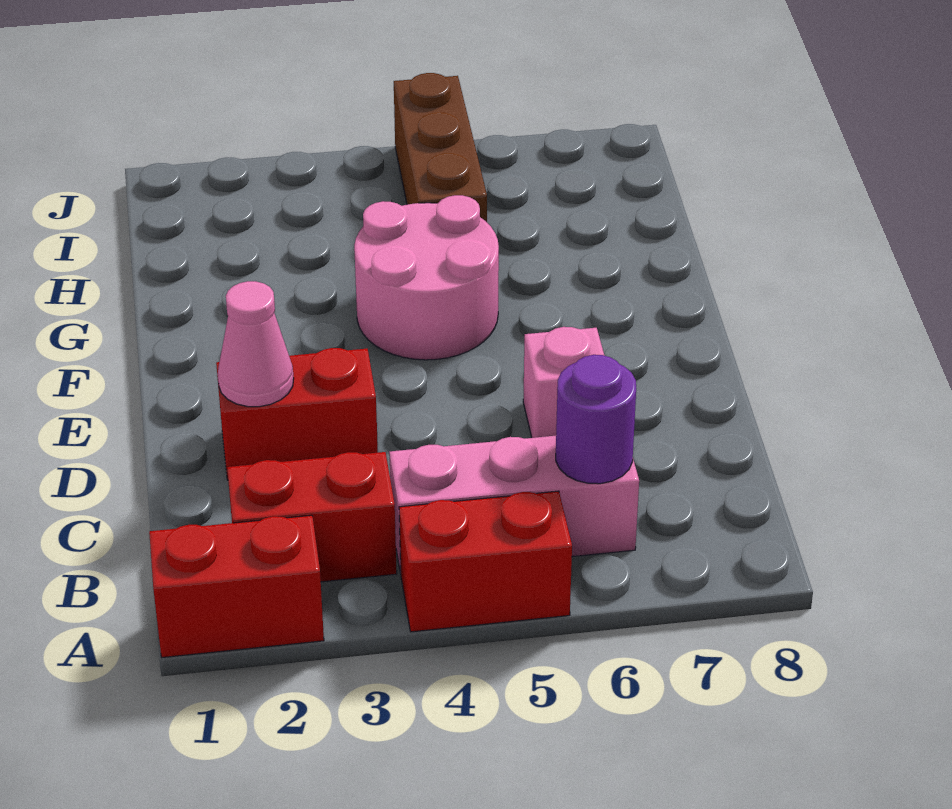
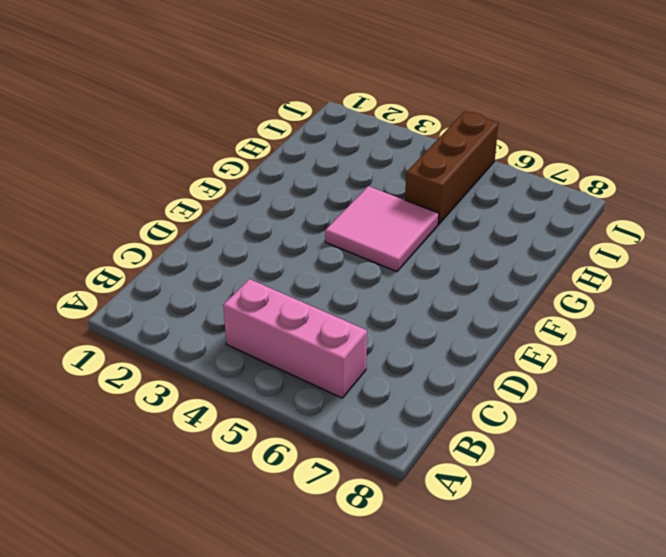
pink 2x2 tile [325,186,439,272] -> pink 2x2 round brick [354,195,499,360]
none -> red 1x2 brick [149,515,324,657]
none -> red 1x2 brick [399,491,572,632]

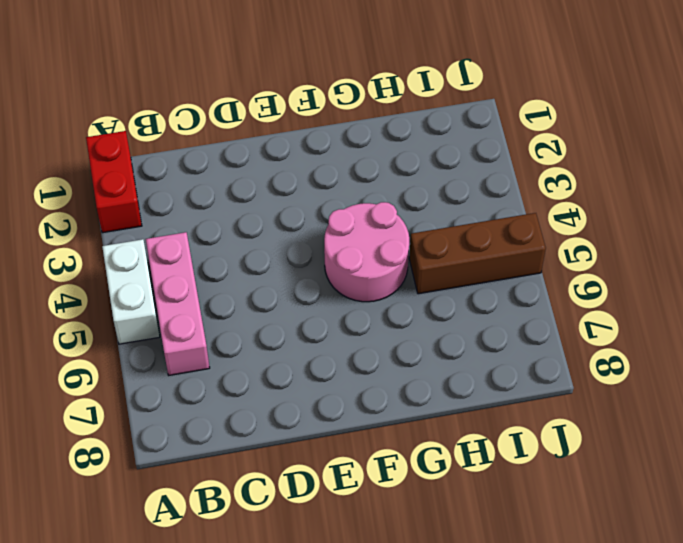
white 1x2 brick [102,239,160,344] -> red 1x2 brick [399,491,572,632]
none -> red 1x2 brick [227,452,397,582]
none -> red 1x2 brick [216,348,378,480]

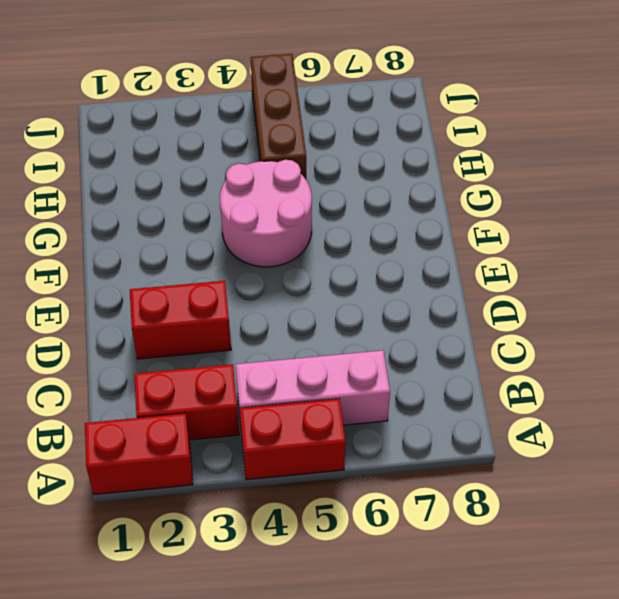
none -> pink 1x1 brick [523,327,605,438]
none -> purple 1x1 round brick [556,355,636,484]

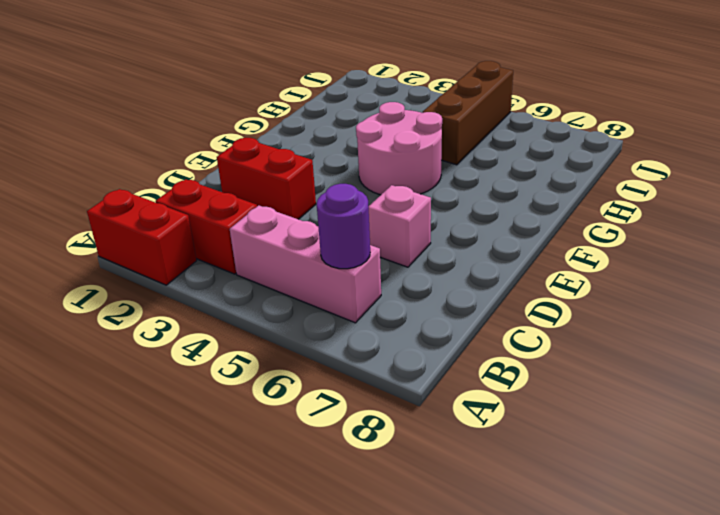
none -> red 1x2 brick [399,491,572,632]
none -> pink 1x1 cone [217,281,294,407]

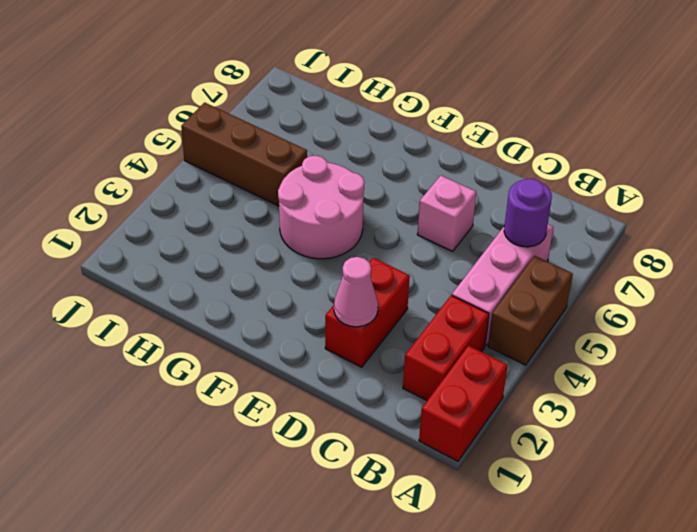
brown 1x2 brick [488,256,573,365] -> red 1x2 brick [399,491,572,632]

